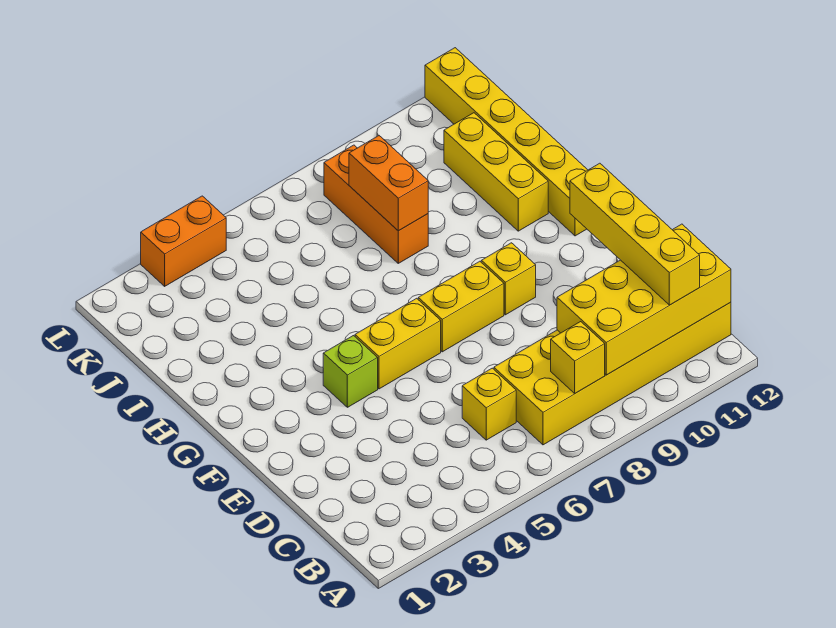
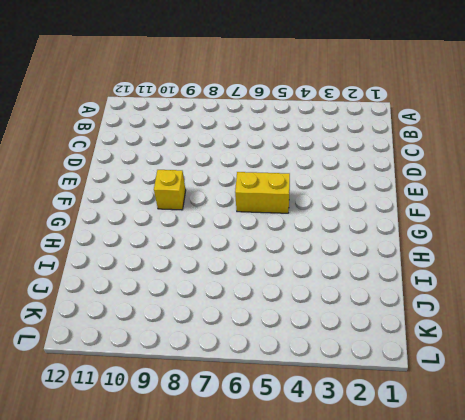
none -> yellow 2x6 brick [494,302,731,445]
none -> yellow 1x1 brick [462,368,516,440]
none -> lime 1x1 brick [323,336,378,407]

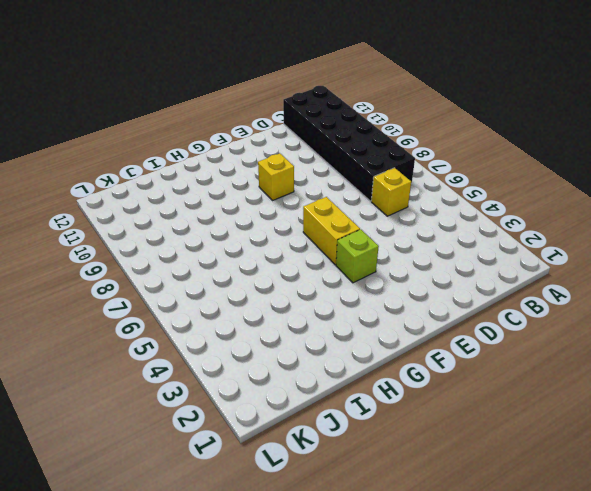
black 2x6 brick [283,86,415,201] -> yellow 2x6 brick [494,302,731,445]
none -> yellow 1x2 brick [418,261,504,352]
none -> yellow 1x6 brick [425,48,587,236]
none -> yellow 1x3 brick [444,113,548,231]

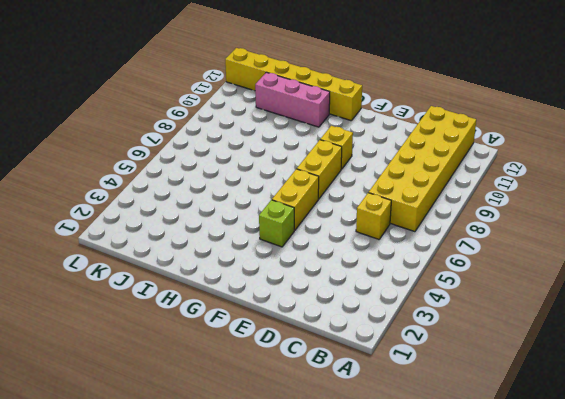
pink 1x3 brick [255,72,330,127] -> yellow 1x3 brick [444,113,548,231]
none -> orange 1x3 brick [324,145,428,263]
none -> orange 1x2 brick [141,196,226,286]
none -> yellow 1x1 brick [551,322,605,393]

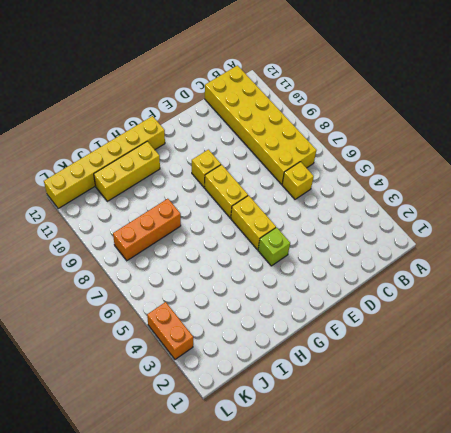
none -> yellow 1x1 brick [551,322,605,393]
none -> yellow 2x4 brick [557,224,731,375]
none -> orange 1x2 brick [349,136,428,231]

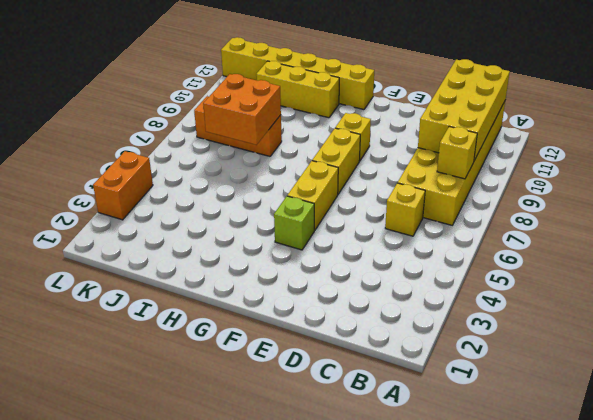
orange 2x2 brick [203,74,281,145] -> orange 1x2 brick [349,136,428,231]
none -> yellow 1x4 brick [570,163,700,305]

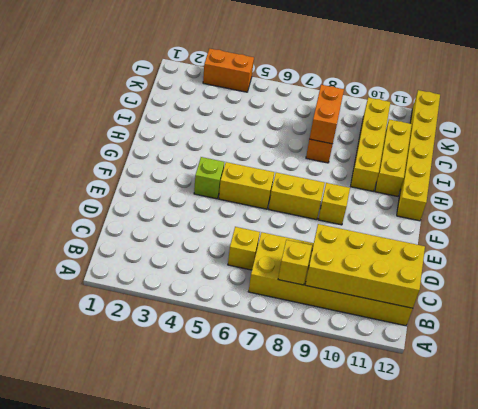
yellow 1x4 brick [351,97,390,191] -> yellow 1x4 brick moved to [570,163,700,305]

